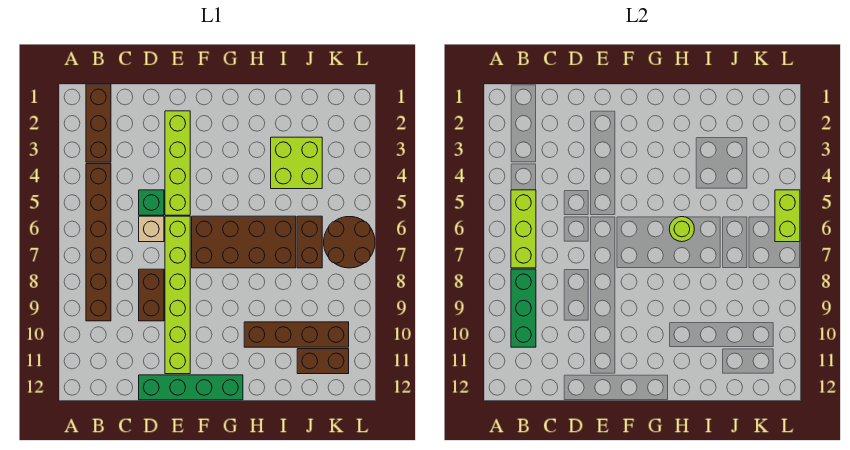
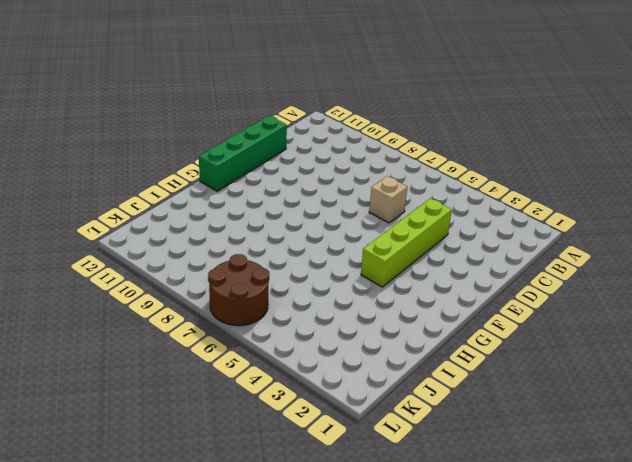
lime 1x4 brick [361,198,452,287] -> lime 1x4 brick turned to [165,111,190,215]
none -> brown 1x3 brick [86,84,111,162]
none -> brown 1x6 brick [86,164,111,321]
none -> green 1x1 brick [139,190,164,215]

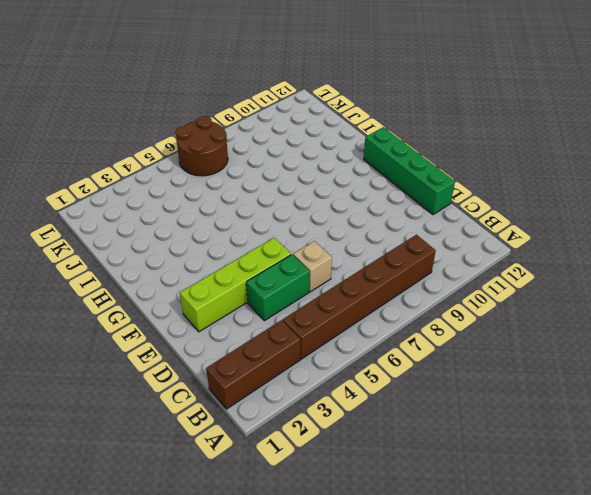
green 1x2 brick [246,255,309,321] -> green 1x1 brick [139,190,164,215]
none -> brown 1x2 brick [139,269,164,321]
none -> lime 1x6 brick [165,216,190,374]
none -> brown 2x4 brick [192,216,296,268]

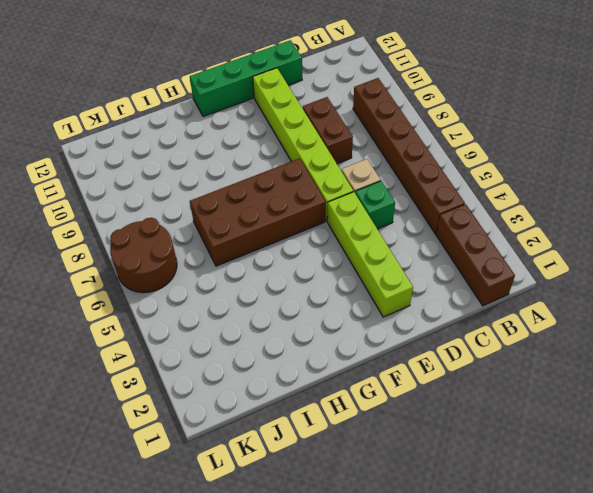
none -> brown 1x4 brick [244,322,349,347]
none -> lime 2x2 brick [271,137,322,189]
none -> brown 1x2 brick [297,216,322,268]

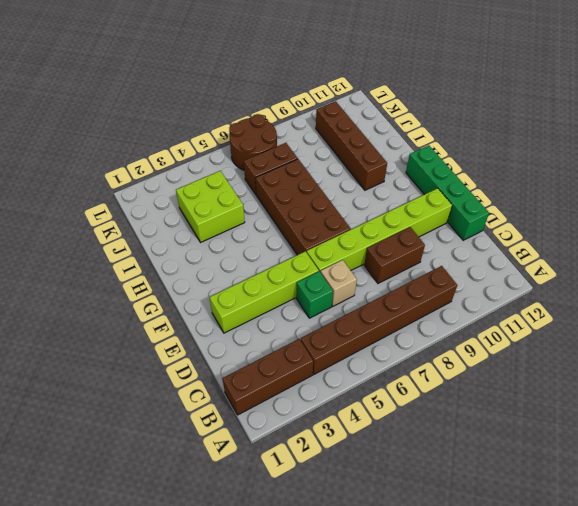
none -> brown 1x2 brick [297,349,349,374]
none -> lime 1x3 brick [511,190,536,268]
none -> green 1x3 brick [511,269,536,347]

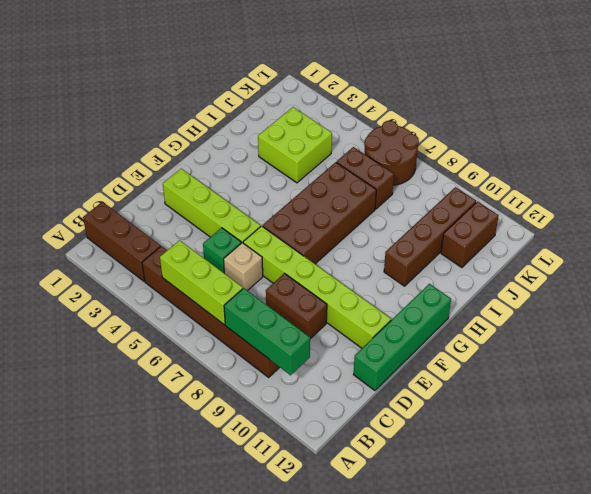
none -> lime 1x1 round brick [669,217,694,242]
none -> lime 1x2 brick [775,190,800,242]

